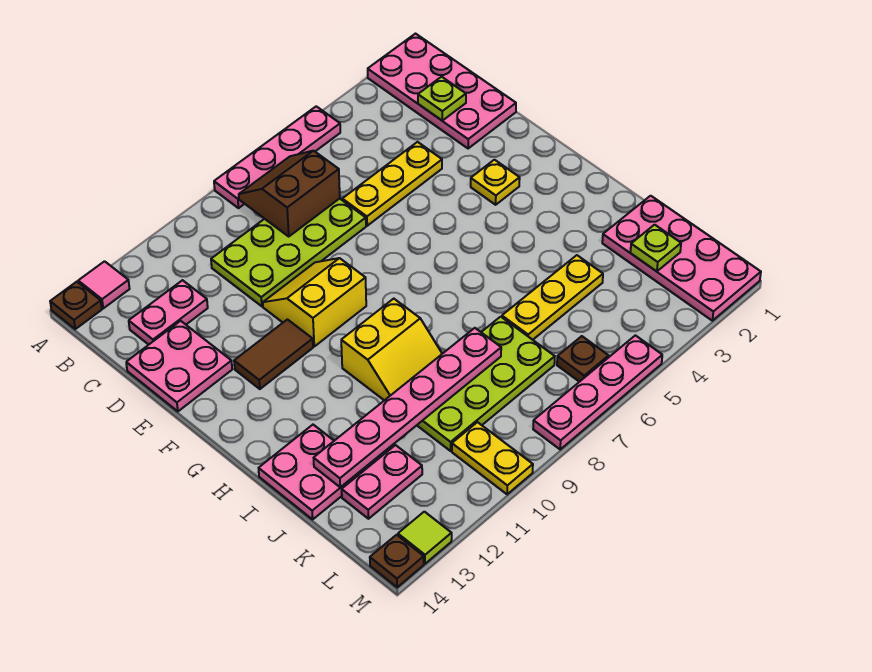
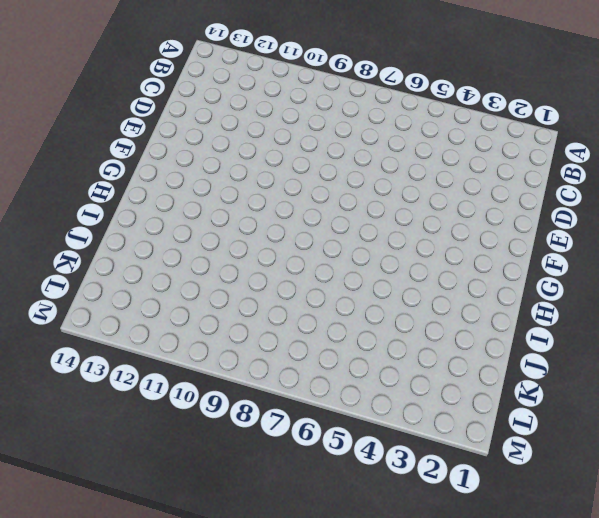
none -> pink 2x4 plate [368,34,516,149]
none -> pink 1x4 plate [214,106,340,208]
none -> pink 1x1 tile [78,261,130,308]

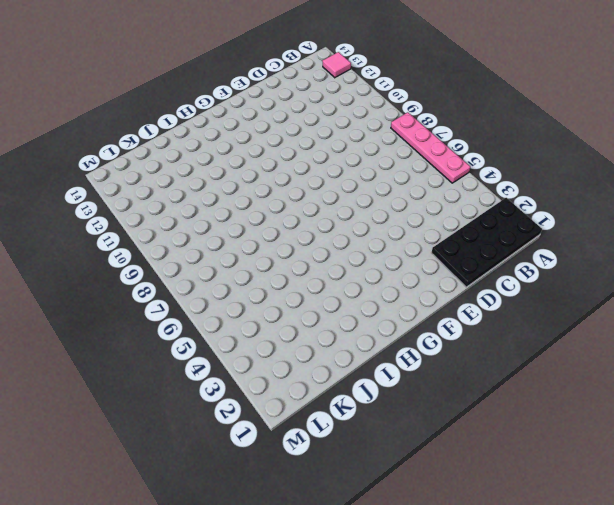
black 2x4 plate [431,198,542,287] -> pink 2x4 plate [368,34,516,149]
none -> brown 1x1 plate [50,282,102,329]
none -> lime 2x4 plate [211,199,366,306]
none -> pink 1x2 plate [129,280,208,345]

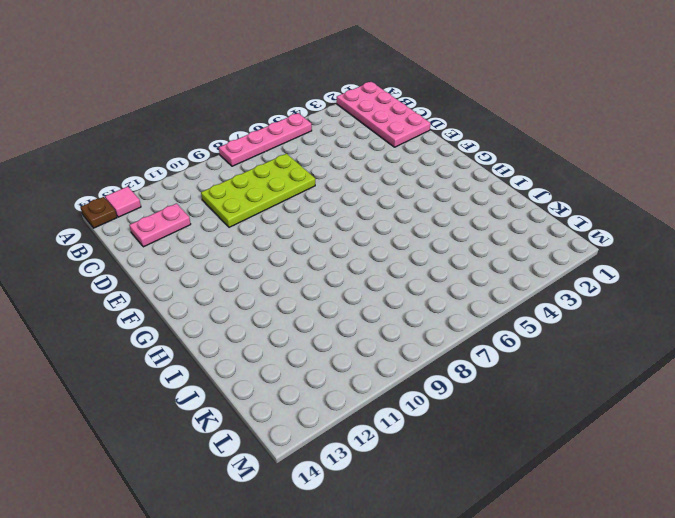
none -> yellow 1x3 plate [342,142,442,226]
none -> pink 2x2 plate [126,321,232,411]
none -> yellow 2x2 slope [263,258,366,346]

